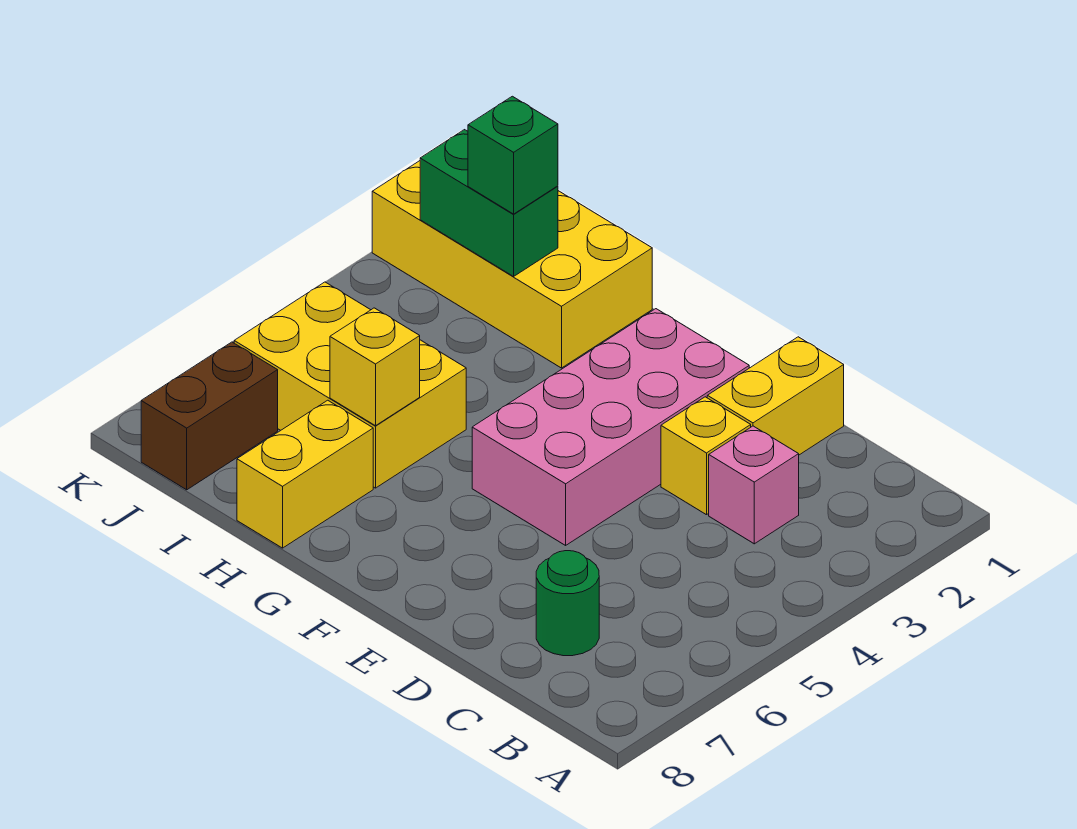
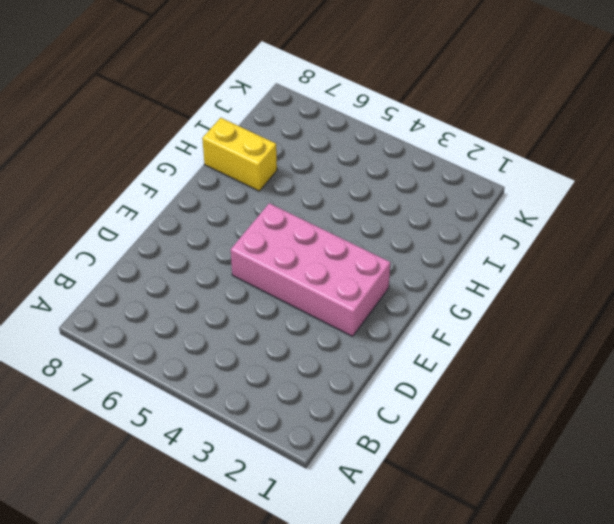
none -> pink 1x1 brick [709,426,799,544]
none -> green 1x1 round brick [536,551,599,656]
none -> yellow 1x2 brick [707,337,844,455]

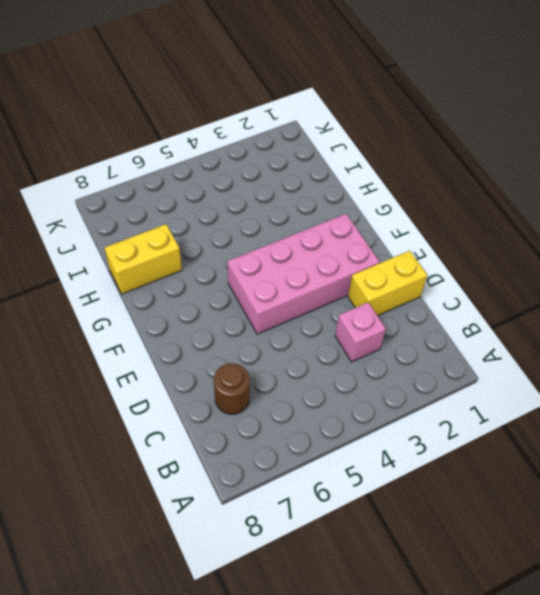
brown 1x1 round brick [214,363,250,414] -> green 1x1 round brick [536,551,599,656]
none -> yellow 1x1 brick [661,397,751,515]
none -> yellow 2x4 brick [372,161,652,368]
none -> yellow 2x3 brick [234,282,466,488]

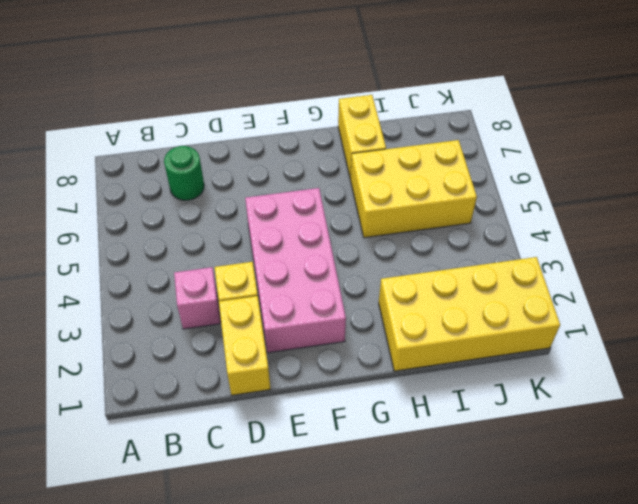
none -> brown 1x2 brick [141,342,278,490]
none -> yellow 1x1 brick [330,308,420,426]
none -> green 1x2 brick [420,130,558,276]

